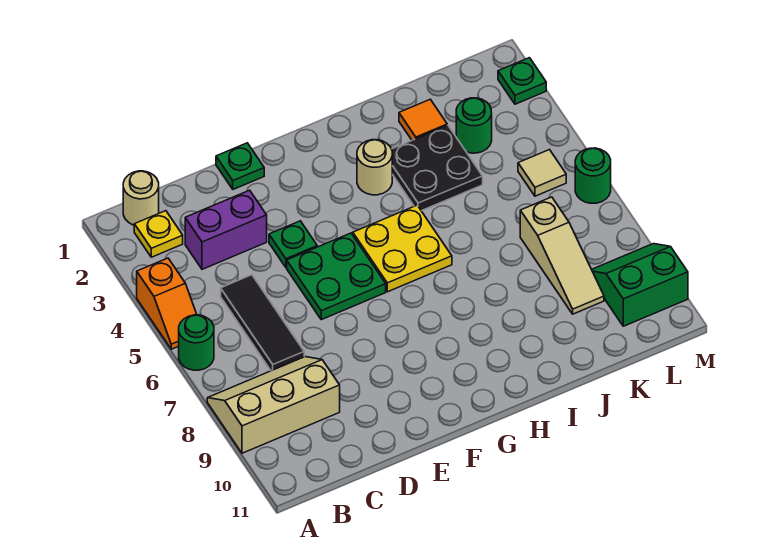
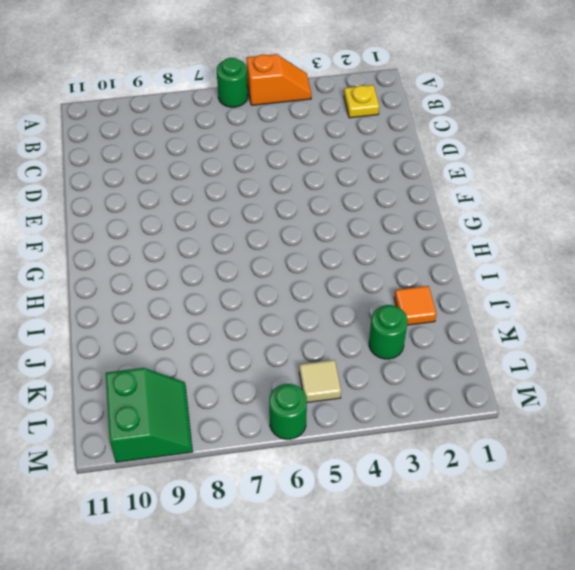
orange 1x2 slope [246,54,312,105] -> orange 1x2 slope turned to [137,258,197,349]
none -> tan 2x3 slope [207,357,340,453]
none -> tan 1x1 round brick [123,171,159,225]
none -> purple 1x2 brick [185,190,267,269]

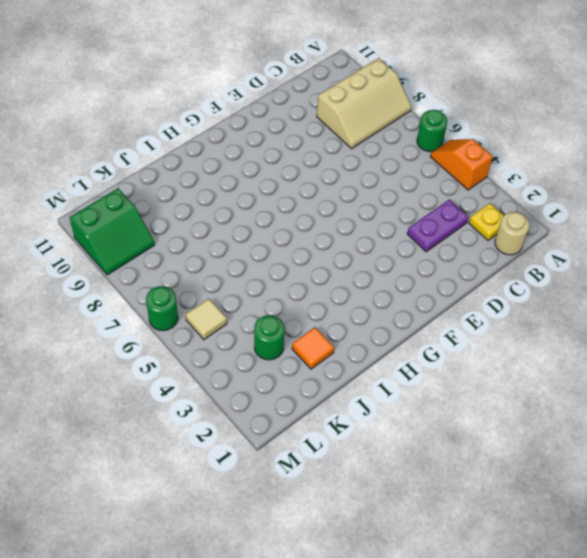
purple 1x2 plate [407,199,468,252] -> purple 1x2 brick [185,190,267,269]
none -> black 1x3 tile [221,275,304,371]
none -> green 1x1 plate [216,143,264,189]
none -> green 1x1 plate [269,221,317,268]

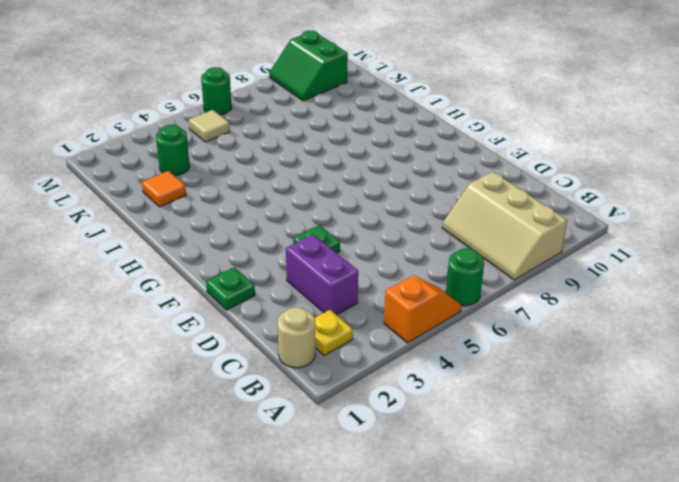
none -> black 1x3 tile [221,275,304,371]
none -> green 2x2 plate [287,233,386,320]
none -> yellow 2x2 plate [353,205,452,292]

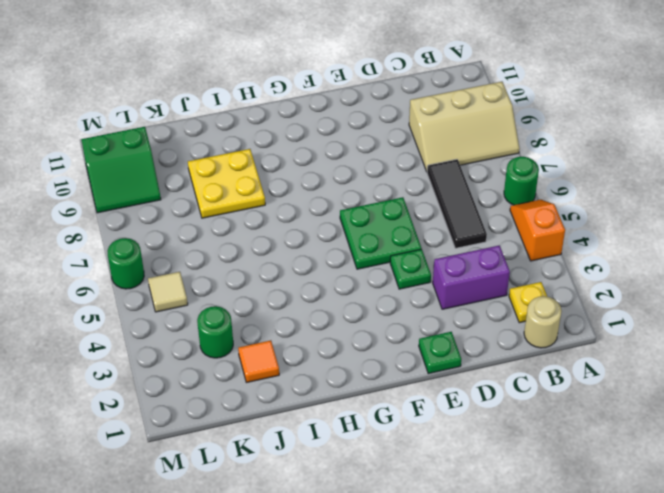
yellow 2x2 plate [188,149,265,218] -> yellow 2x2 plate moved to [353,205,452,292]
none -> tan 1x1 round brick [357,140,392,195]
none -> black 2x2 plate [392,125,483,211]
none -> tan 1x3 slope [520,197,604,314]

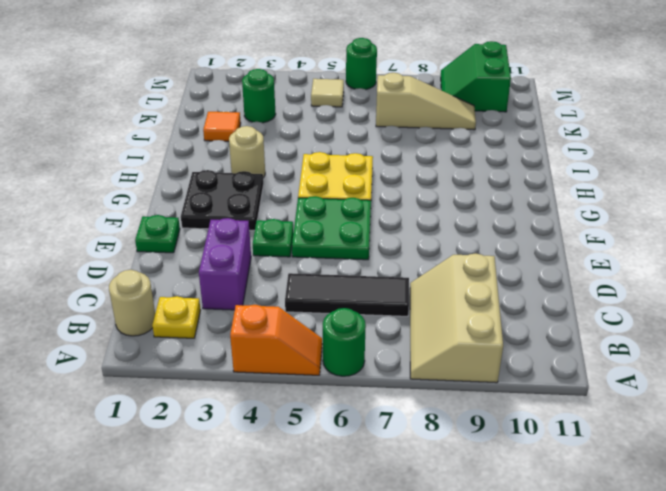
black 2x2 plate [181,170,263,230] -> black 2x2 plate moved to [392,125,483,211]
none -> green 1x1 plate [498,58,546,104]

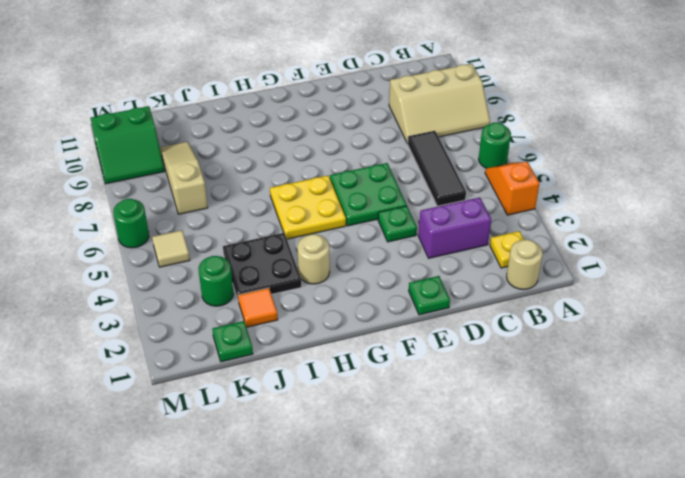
green 1x1 plate [212,321,253,362] -> green 1x1 plate moved to [498,58,546,104]

